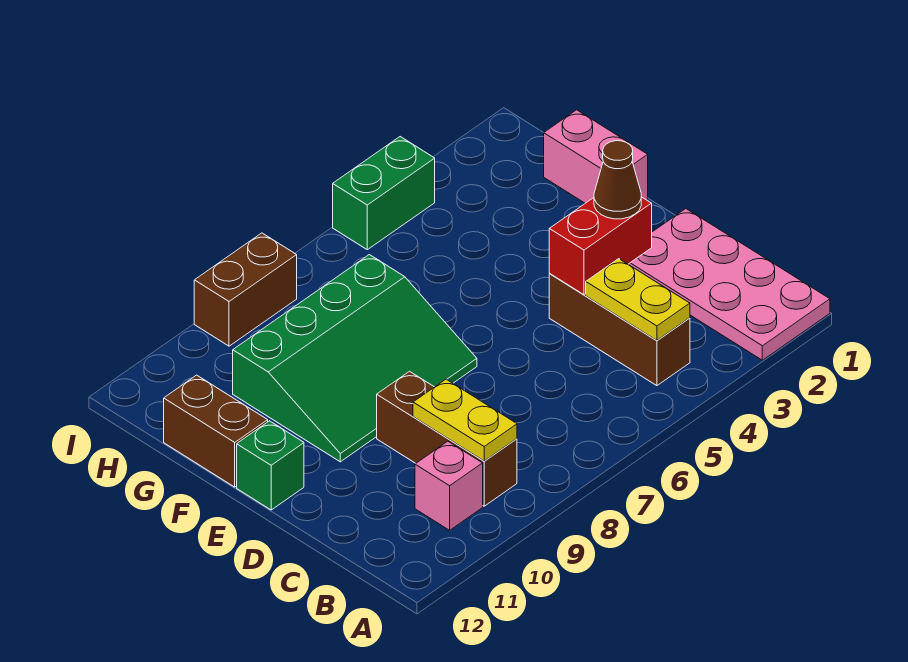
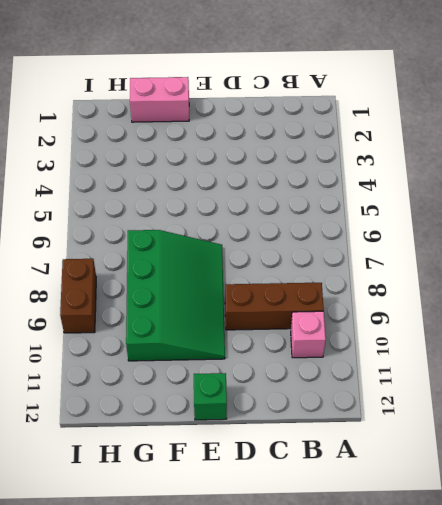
none -> pink 2x4 plate [628,209,830,360]
none -> brown 1x3 brick [549,274,690,386]
none -> brown 1x2 brick [164,375,268,487]

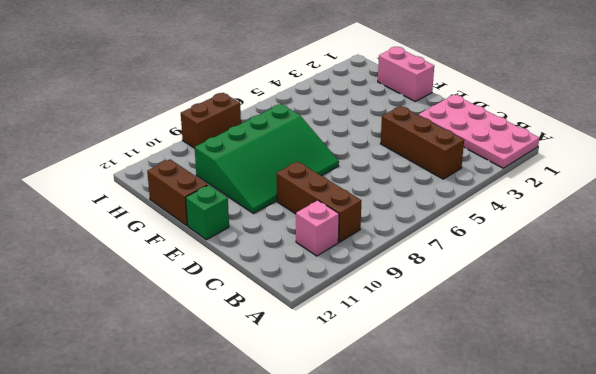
none -> green 1x2 brick [333,137,435,250]
none -> yellow 1x2 plate [586,259,690,340]
none -> yellow 1x2 plate [413,379,517,461]

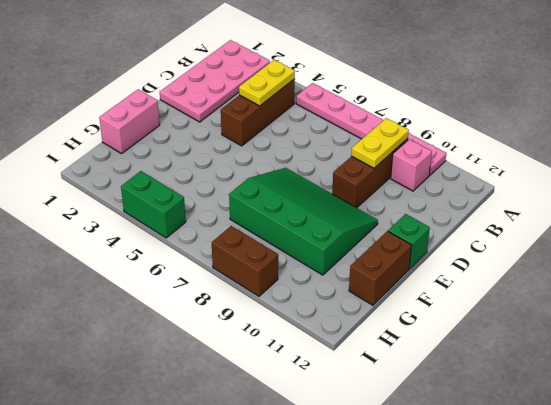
pink 1x6 plate [296,83,446,175] -> none
none -> red 1x2 brick [549,197,652,295]
none -> brown 1x1 cone [594,141,641,219]

